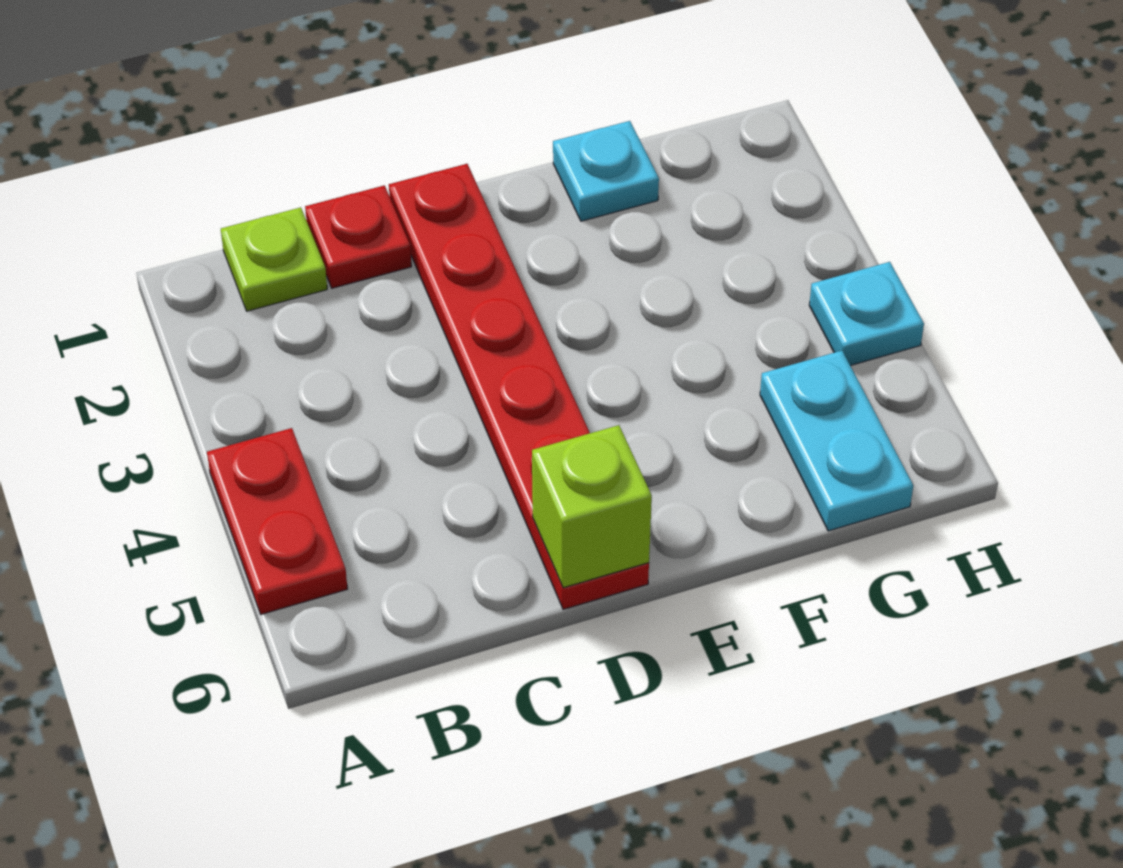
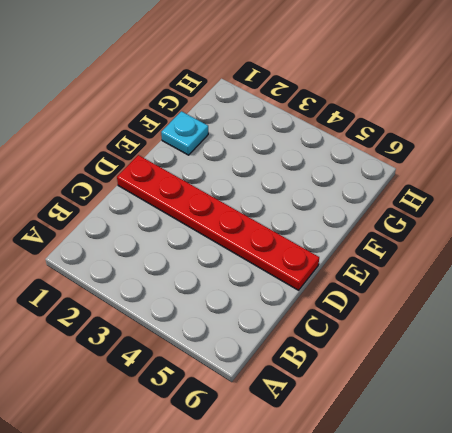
none -> red 1x2 plate [207,428,348,614]
none -> lime 1x1 plate [221,207,327,311]

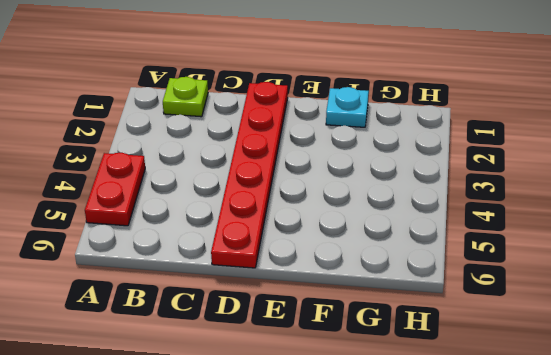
none -> red 1x1 plate [305,185,412,288]
none -> cyan 1x2 plate [760,351,913,531]

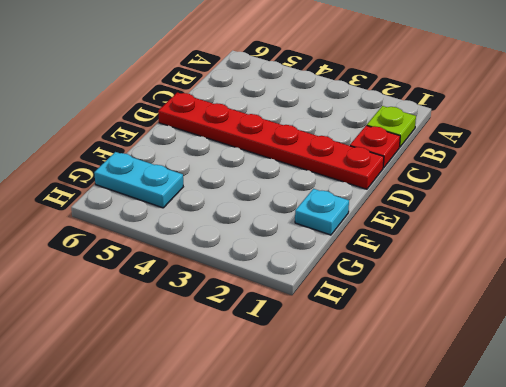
none -> red 1x2 plate [207,428,348,614]
none -> cyan 1x1 plate [809,262,924,366]

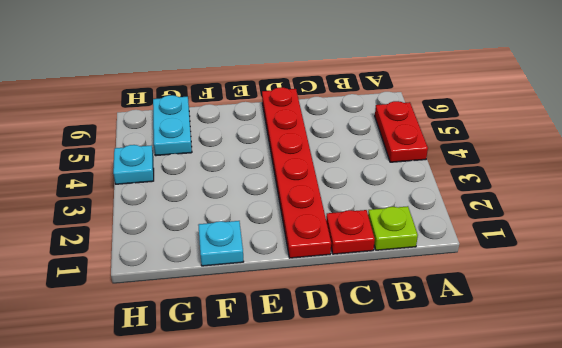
none -> lime 1x1 brick [532,425,652,588]

